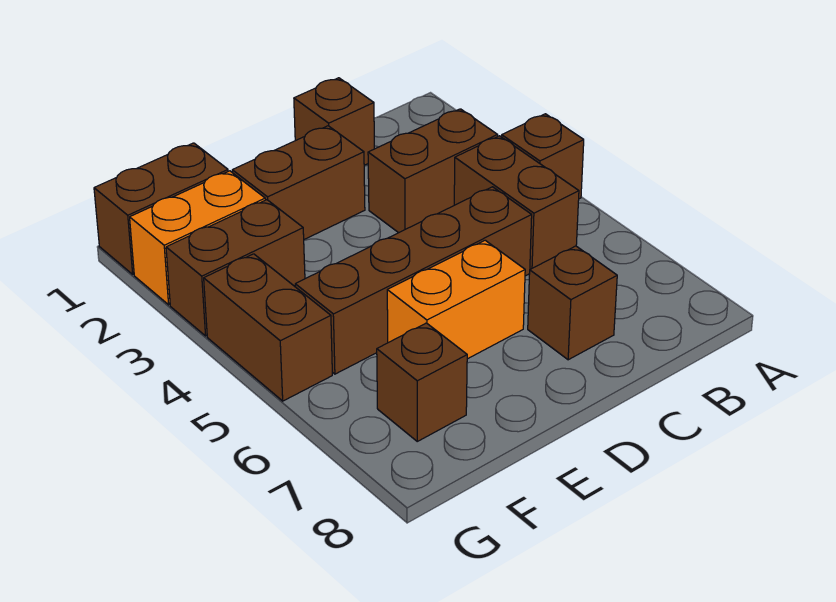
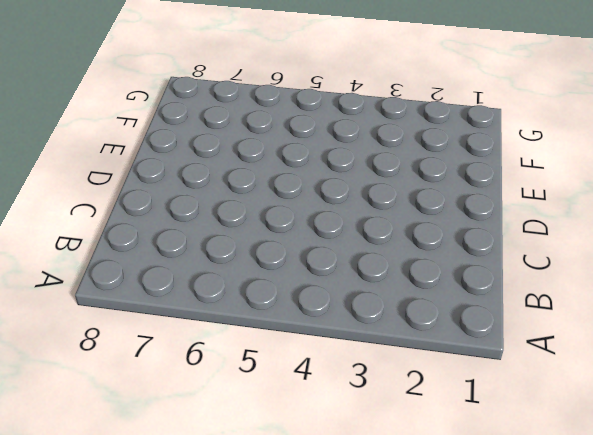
none -> brown 1x1 brick [502,114,584,199]
none -> brown 1x2 brick [368,109,498,233]
none -> brown 1x2 brick [454,136,579,269]

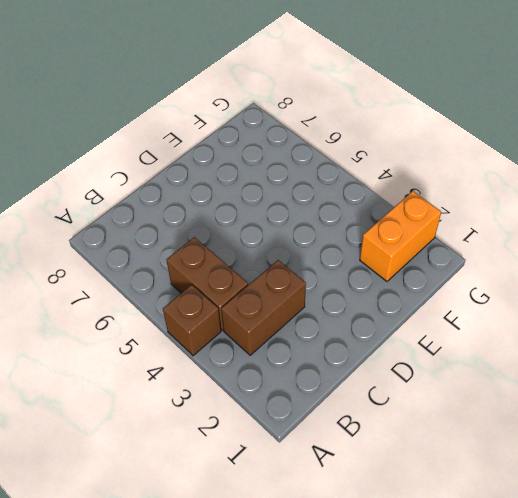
none -> brown 1x1 brick [294,78,374,165]
none -> brown 1x4 brick [295,187,532,374]
none -> brown 1x1 brick [528,246,617,360]

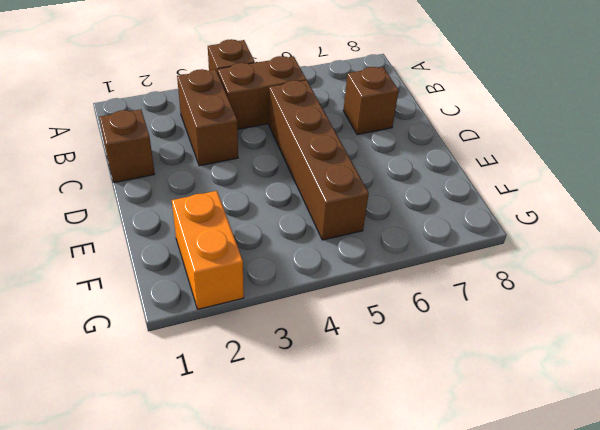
none -> brown 1x2 brick [232,126,365,239]
none -> orange 1x2 brick [387,240,525,359]
none -> brown 1x2 brick [94,143,228,274]

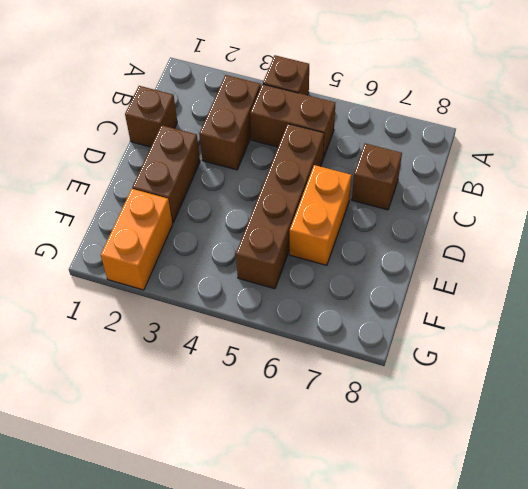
none -> brown 1x2 brick [94,143,228,274]
none -> brown 1x2 brick [166,200,305,336]
none -> brown 1x1 brick [377,323,467,441]

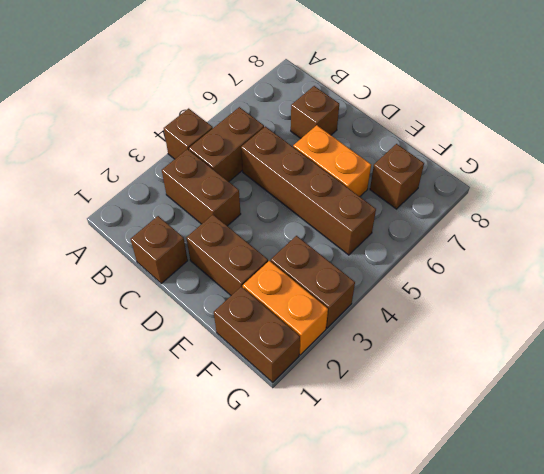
none -> brown 1x2 brick [204,254,332,401]

